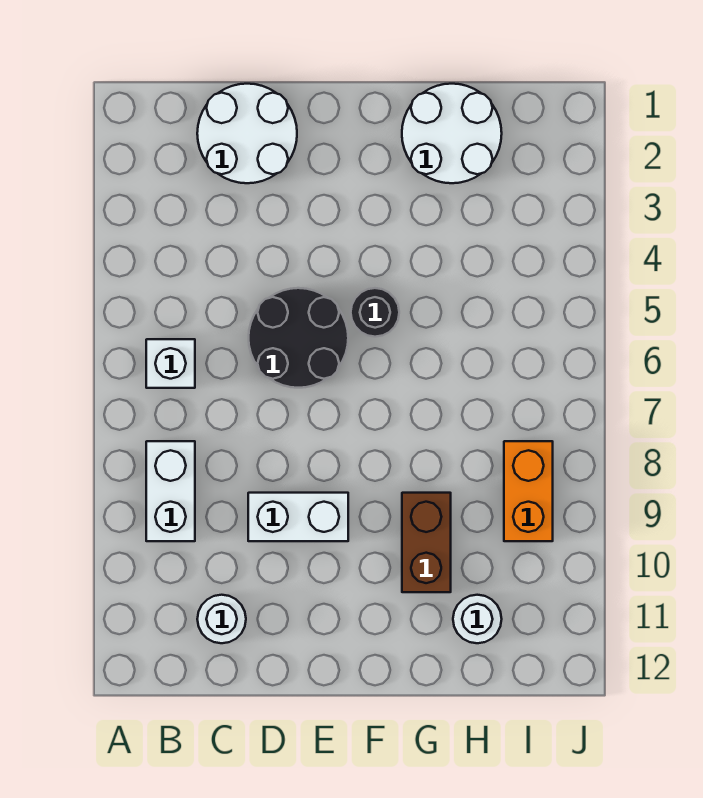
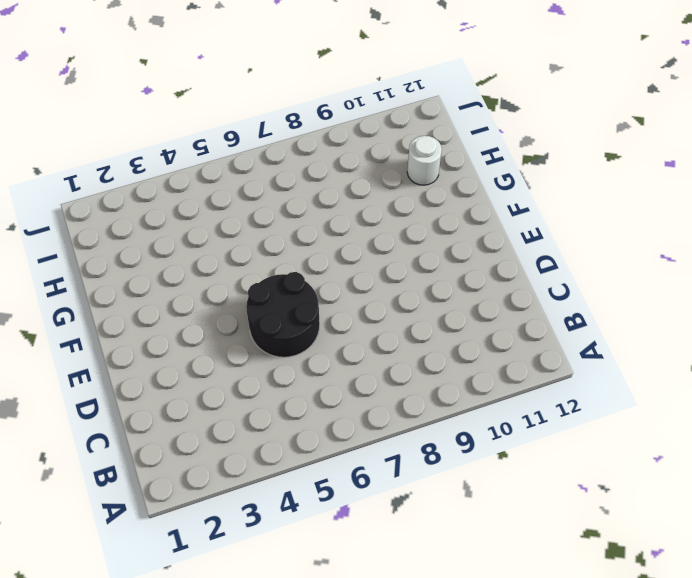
none -> white 1x1 brick [146,339,195,388]
none -> white 1x2 brick [146,441,195,541]

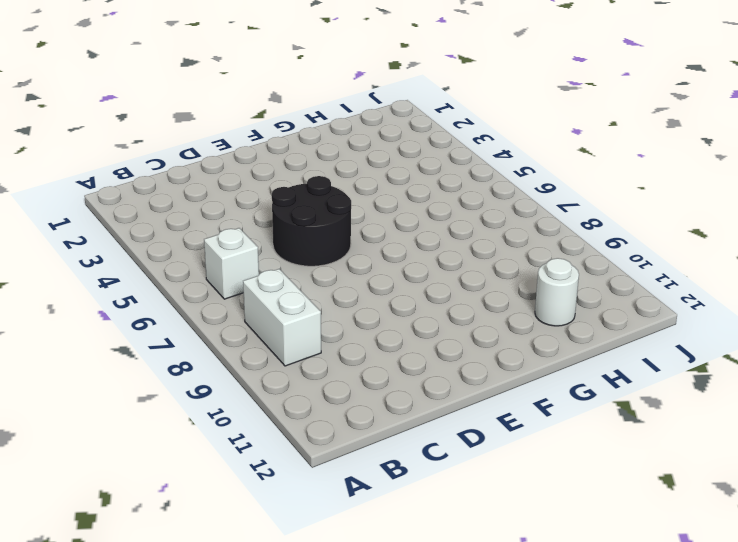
none -> white 2x2 round brick [197,84,297,183]
none -> white 1x1 round brick [197,595,246,643]

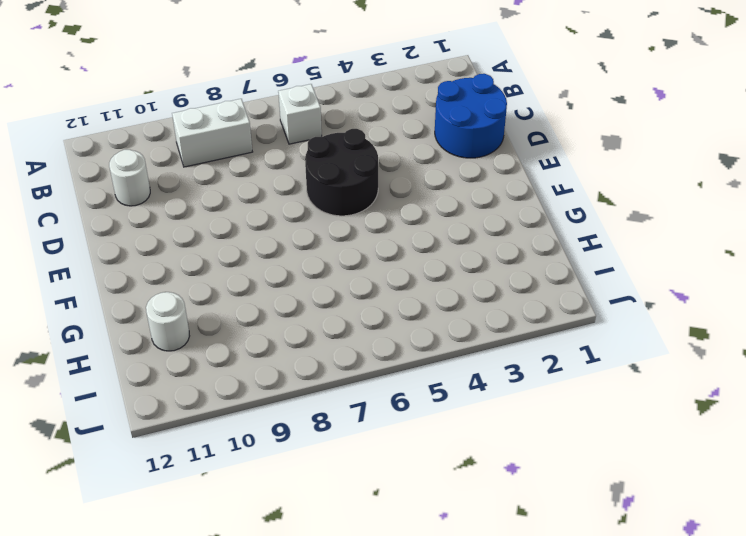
blue 2x2 round brick [435,74,507,158] -> white 2x2 round brick [197,84,297,183]
none -> white 1x2 brick [248,493,348,541]
none -> black 1x1 round brick [351,288,399,337]

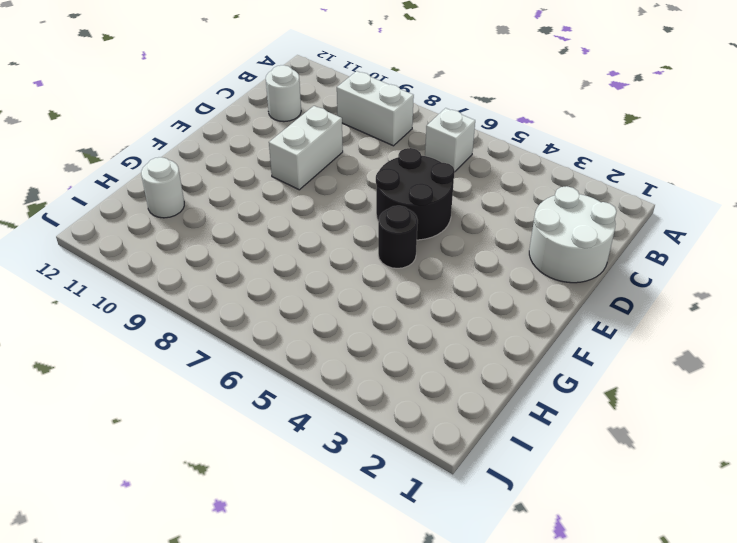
none -> white 2x2 round brick [402,84,502,183]
none -> brown 1x2 brick [402,493,451,592]

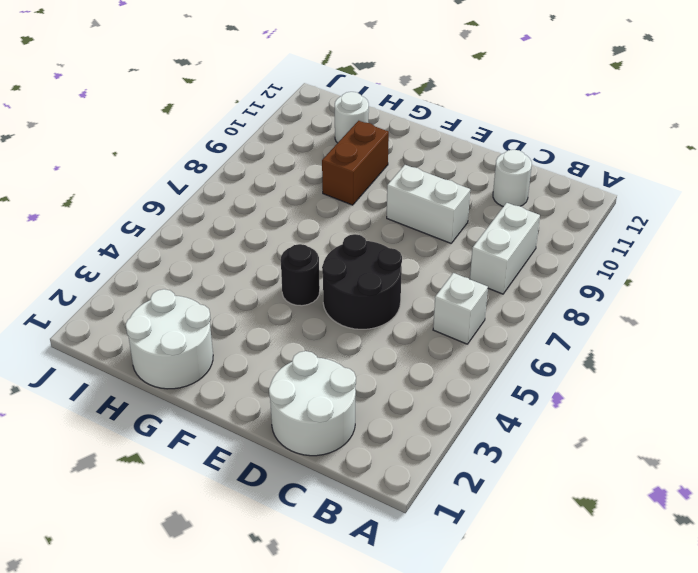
none -> orange 1x2 brick [504,441,553,541]

